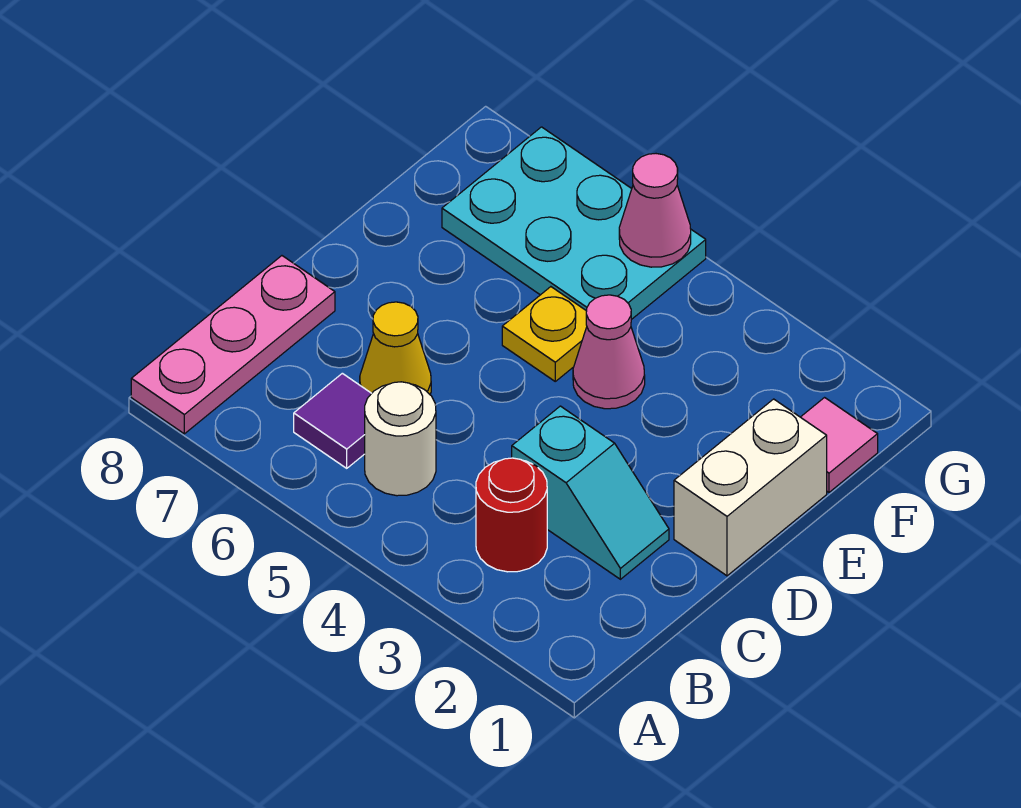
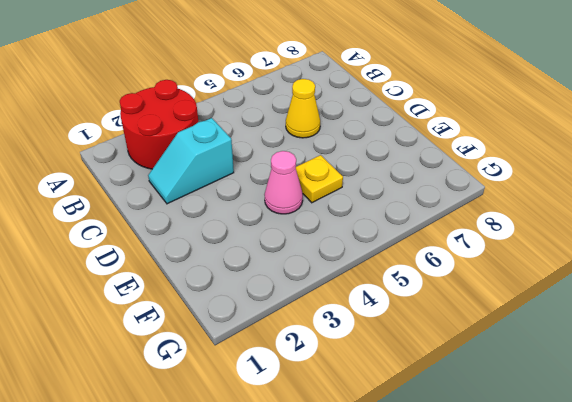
red 2x2 round brick [120,80,198,169] -> red 1x1 round brick [476,458,547,572]
none -> pink 1x3 plate [131,256,335,434]
none -> white 1x1 round brick [365,382,436,496]
none -> purple 1x1 tile [294,373,372,468]

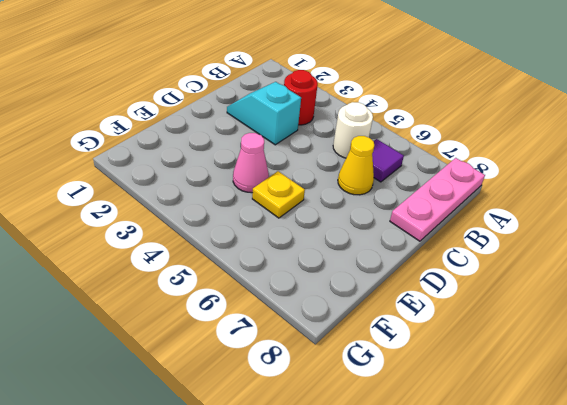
none -> white 1x2 brick [674,399,827,576]
none -> pink 1x1 tile [801,398,878,492]
none -> cyan 2x3 plate [442,127,706,320]

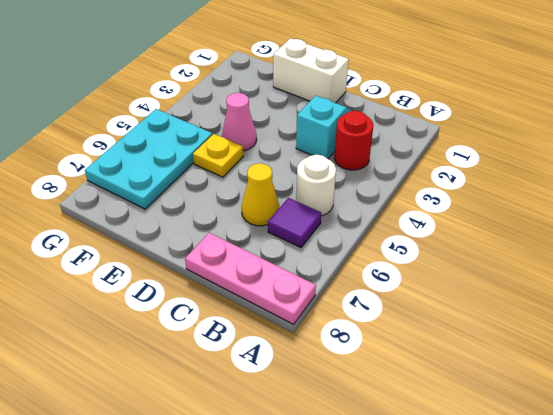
none -> pink 1x1 tile [801,398,878,492]
none -> pink 1x1 cone [619,154,691,267]

